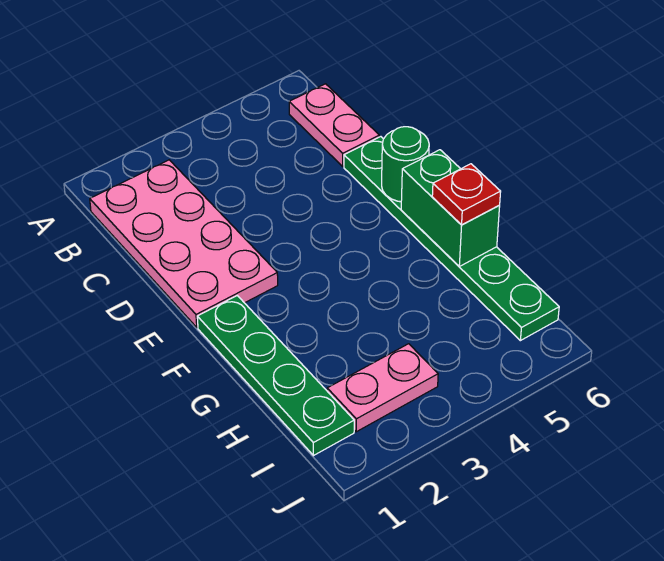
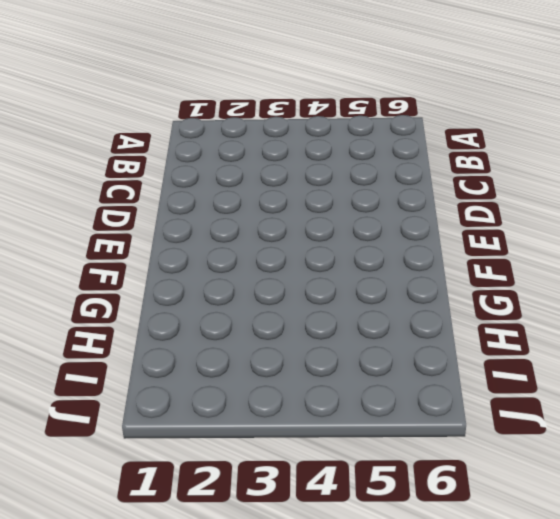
none -> pink 2x4 plate [90,160,278,327]
none -> pink 1x2 plate [289,84,379,166]

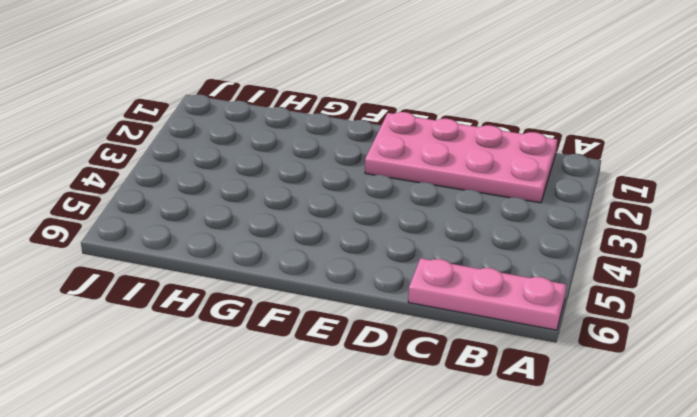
pink 1x3 plate [408,258,566,330] -> pink 1x2 plate [289,84,379,166]
none -> green 1x6 plate [344,137,559,341]
none -> green 1x4 plate [197,296,354,456]

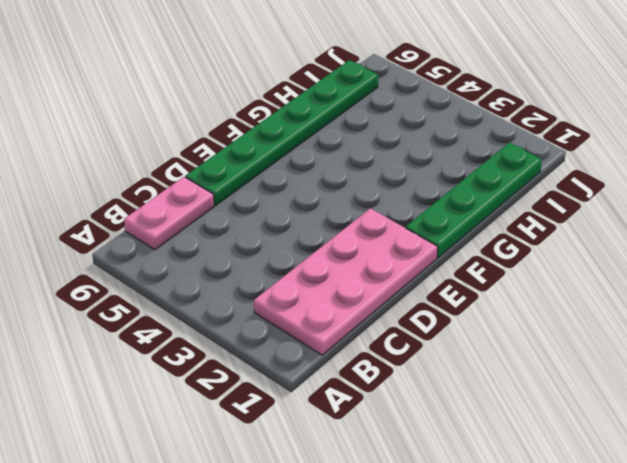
none -> pink 1x2 plate [327,344,438,432]
none -> green 1x1 round brick [382,127,429,202]

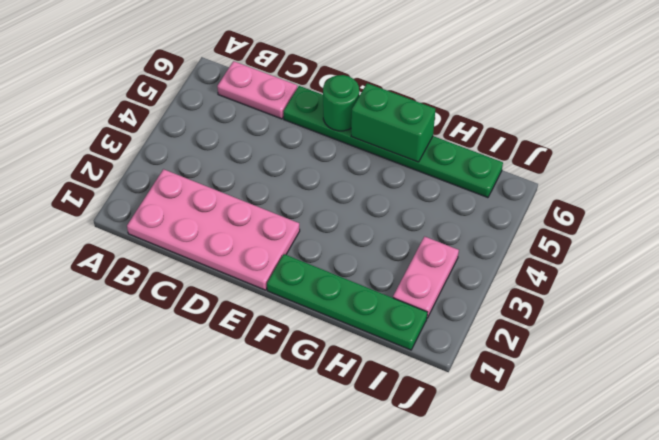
none -> red 1x1 plate [432,164,501,225]

